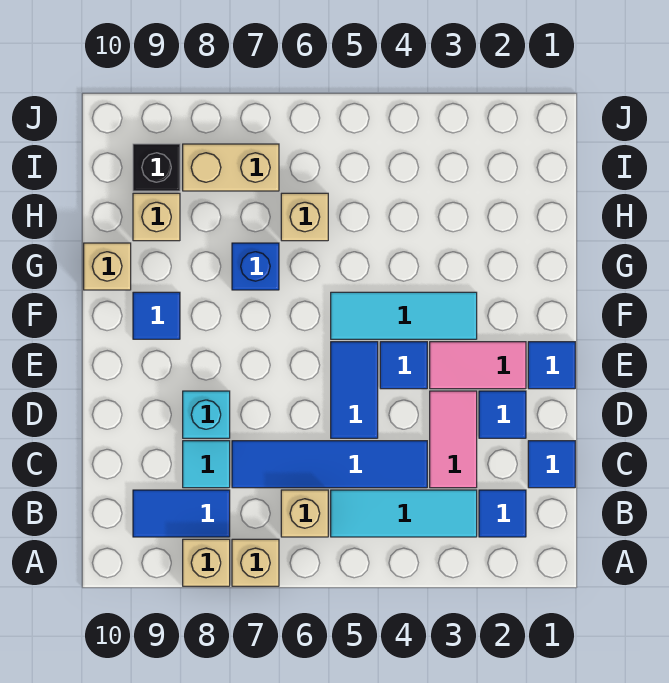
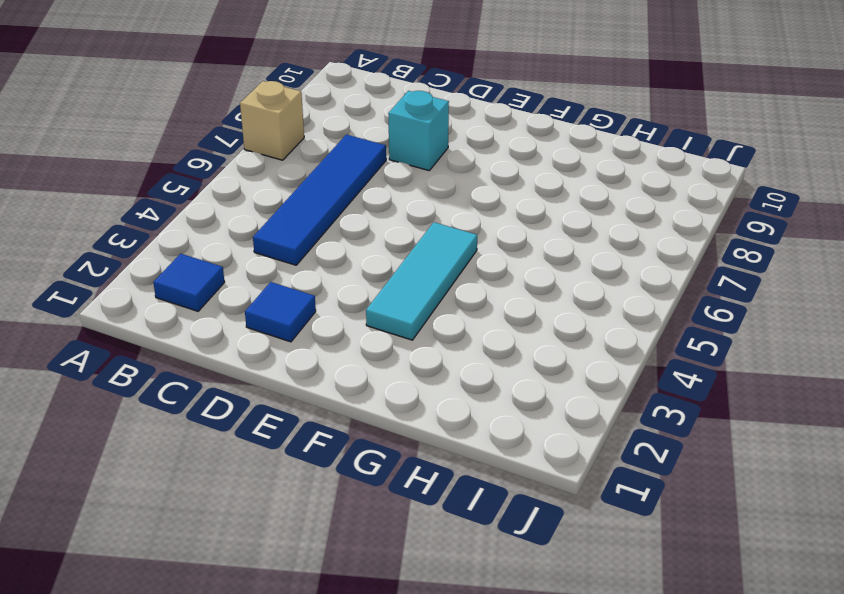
none -> tan 1x1 brick [183,539,230,586]
none -> cyan 1x3 tile [331,490,477,537]
none -> tan 1x1 brick [281,490,328,537]

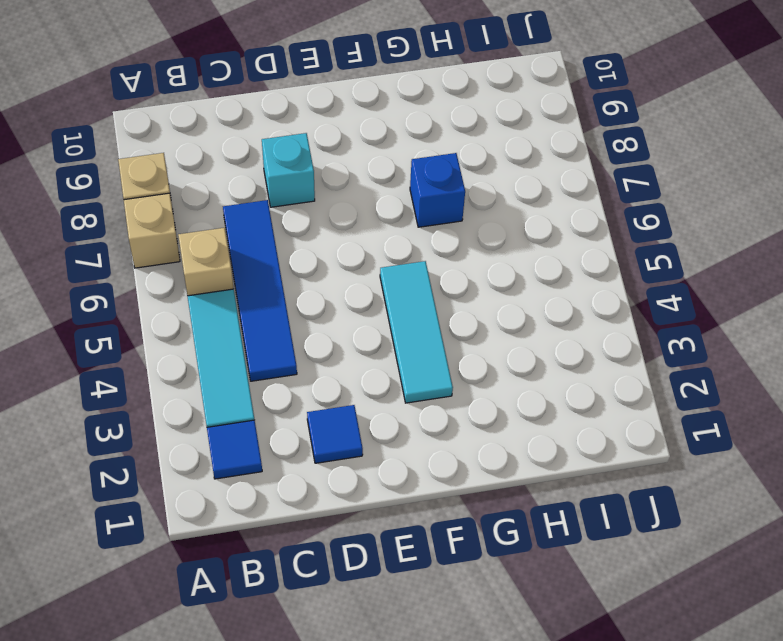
none -> blue 1x2 tile [133,490,230,537]
none -> blue 1x1 tile [528,441,575,488]
none -> pink 1x2 tile [430,391,477,488]

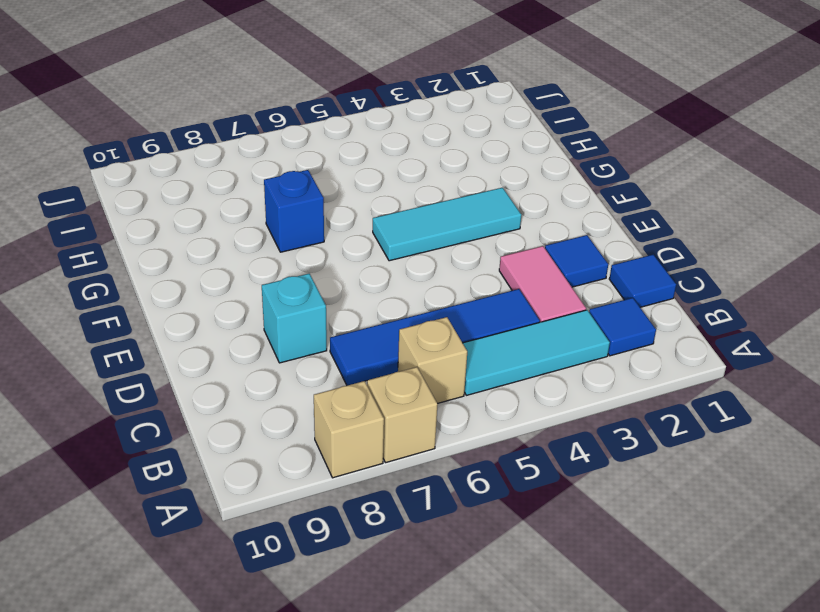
none -> blue 1x2 tile [133,490,230,537]
none -> cyan 1x1 tile [183,441,230,488]
none -> blue 1x2 tile [331,342,378,438]

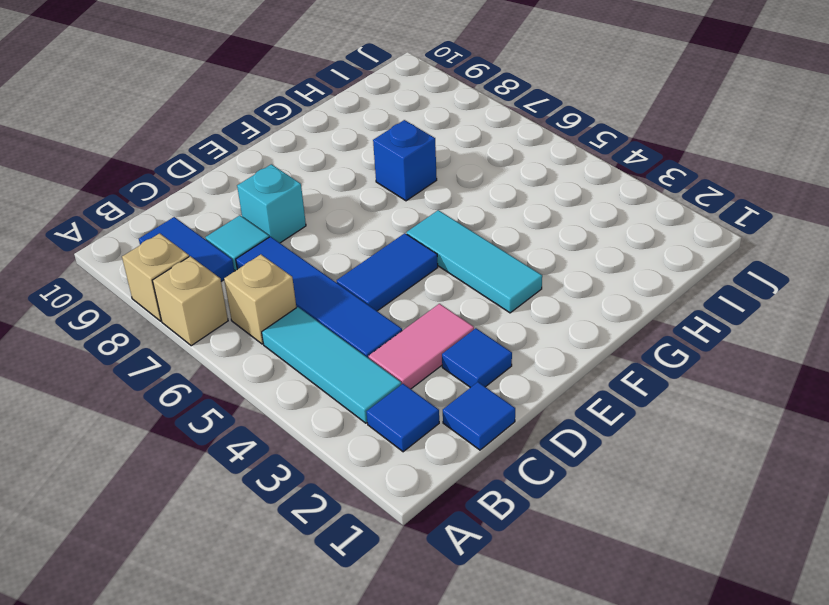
none -> blue 1x1 tile [528,342,575,389]
none -> pink 1x2 tile [430,342,526,389]
none -> blue 1x1 tile [380,342,427,389]

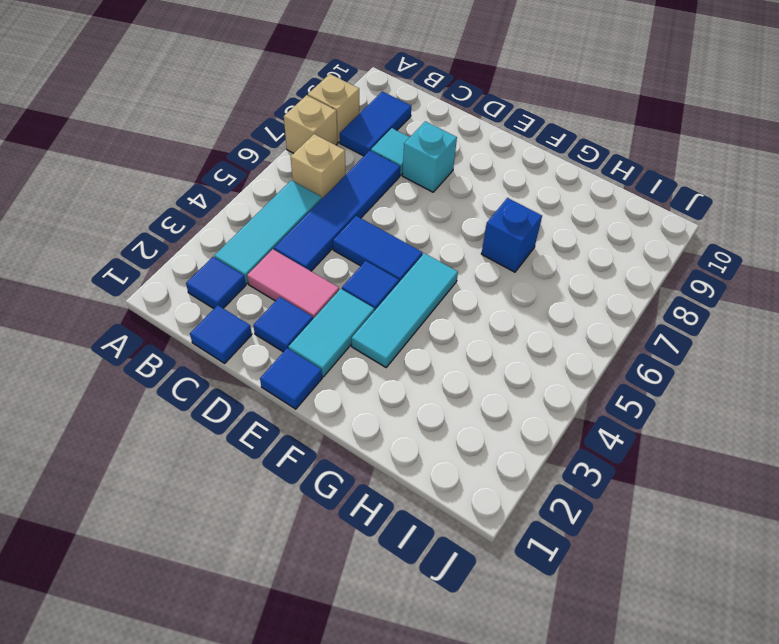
cyan 1x2 tile [289,289,374,377] -> pink 1x2 tile [430,342,526,389]
none -> blue 1x1 tile [133,292,180,339]
none -> tan 1x1 brick [84,243,131,290]
none -> tan 1x1 brick [281,193,328,241]

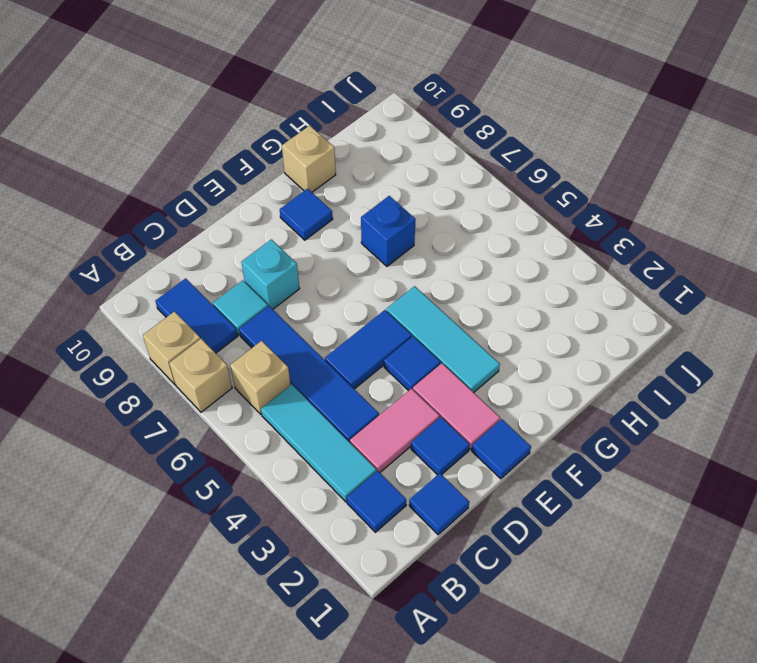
none -> tan 1x1 brick [281,193,328,241]
none -> tan 1x1 brick [133,193,180,241]
none -> tan 1x2 brick [183,144,279,191]

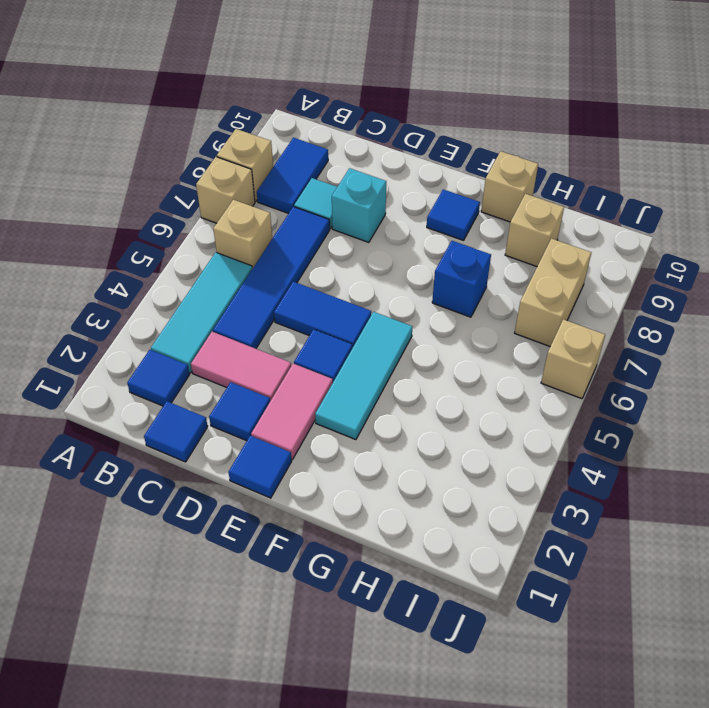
tan 1x1 brick [541,319,605,399] -> tan 1x1 brick moved to [281,193,328,241]
none -> black 1x1 brick [133,144,180,191]

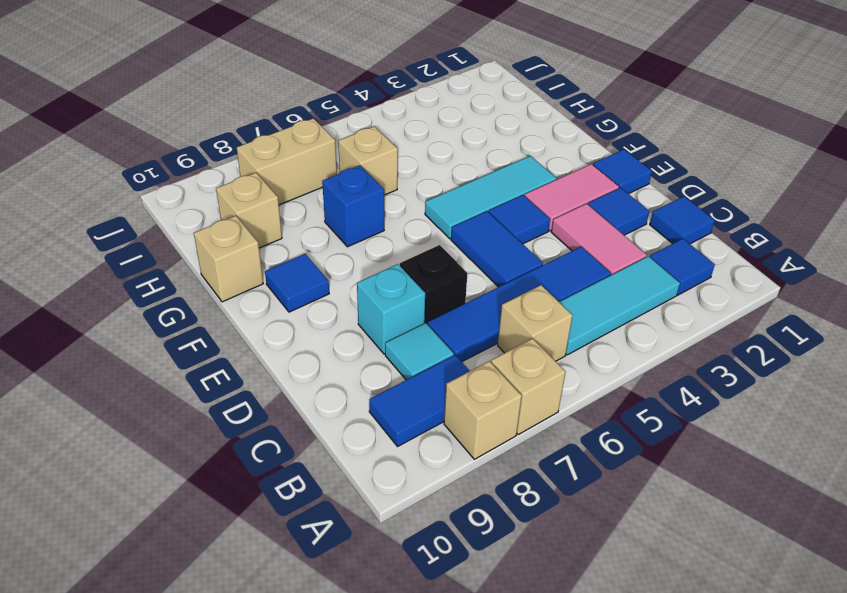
black 1x1 brick [400,245,468,325] -> black 1x1 brick moved to [133,144,180,191]

